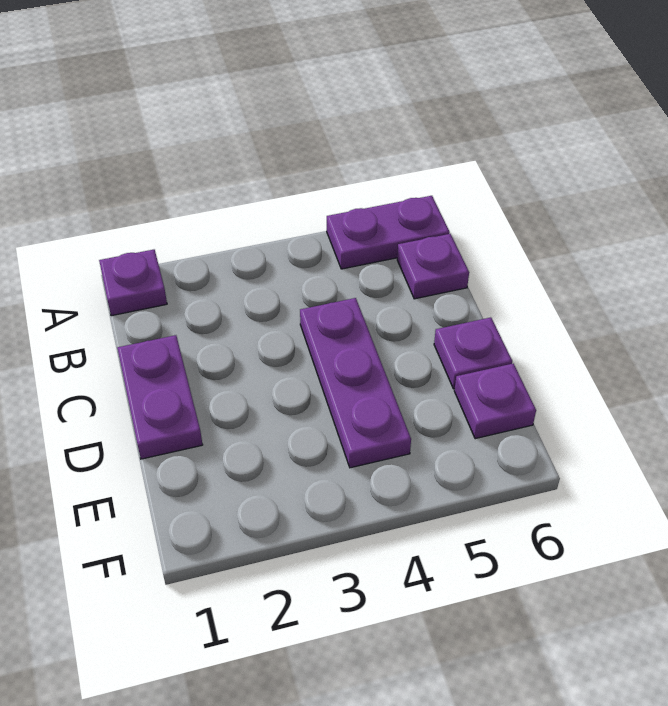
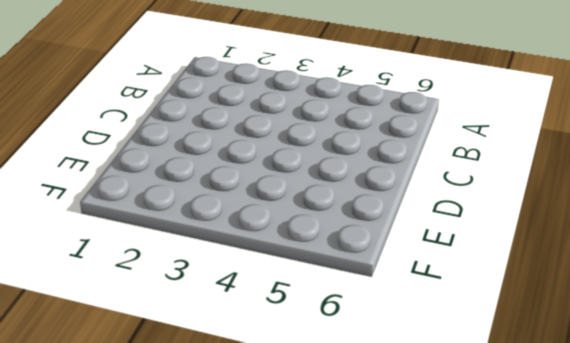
none -> purple 1x1 plate [99,250,167,316]
none -> purple 1x2 plate [327,196,450,269]

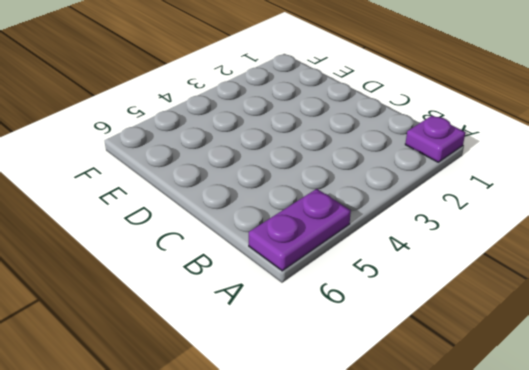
none -> purple 1x1 plate [397,234,469,299]
none -> purple 1x2 plate [117,335,203,459]

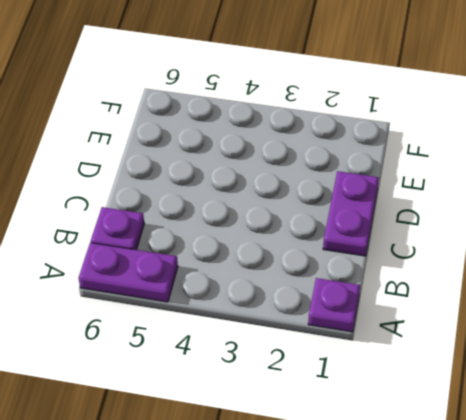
none -> purple 1x3 plate [300,298,411,468]
none -> purple 1x1 plate [434,317,512,389]

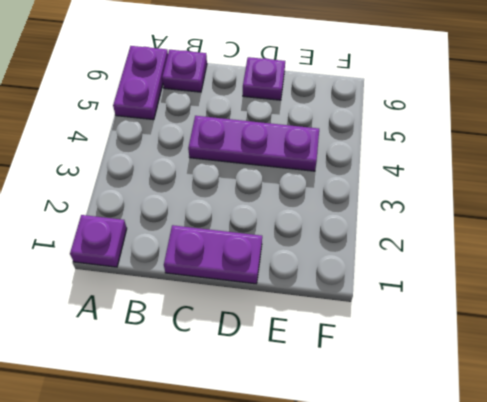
none -> purple 1x1 plate [454,364,536,439]

